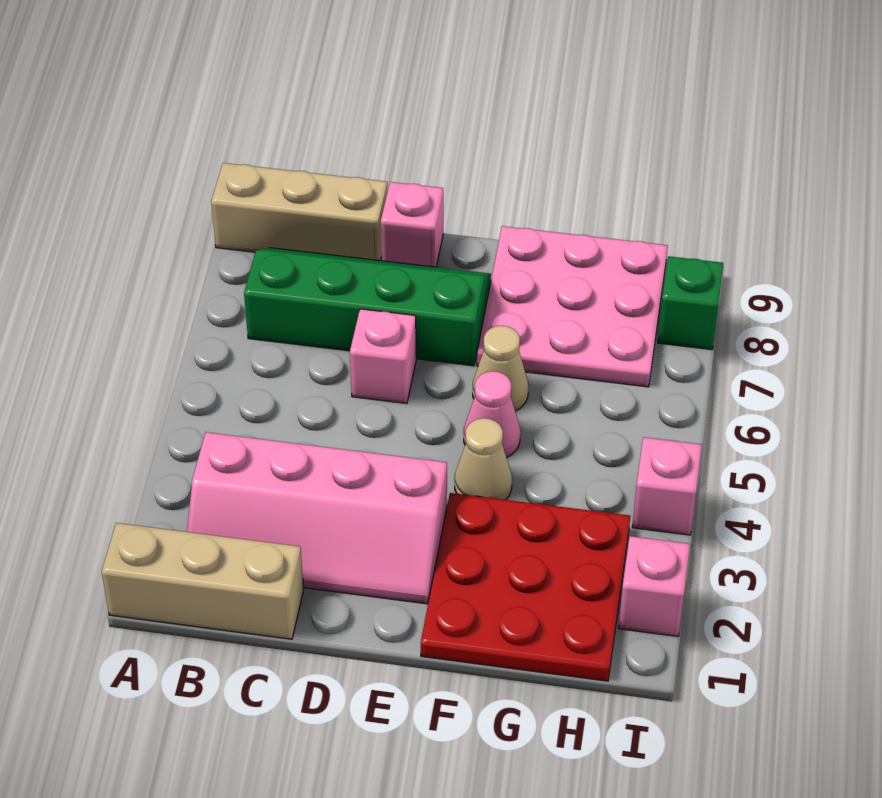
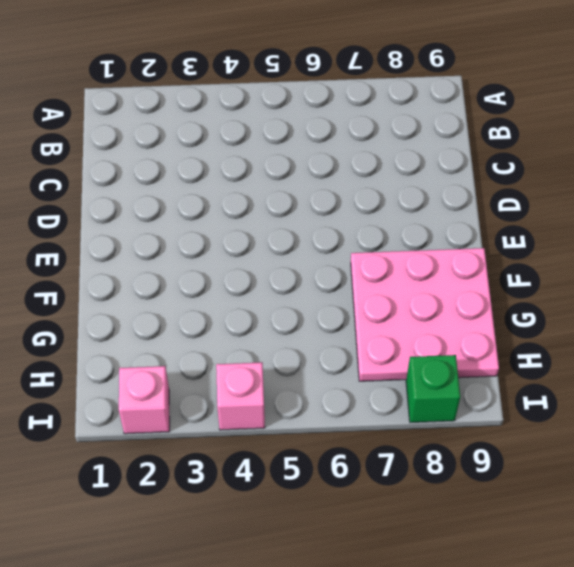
none -> tan 1x3 brick [102,523,304,639]
none -> tan 1x3 brick [211,163,387,261]
none -> pink 2x4 slope [187,432,447,604]

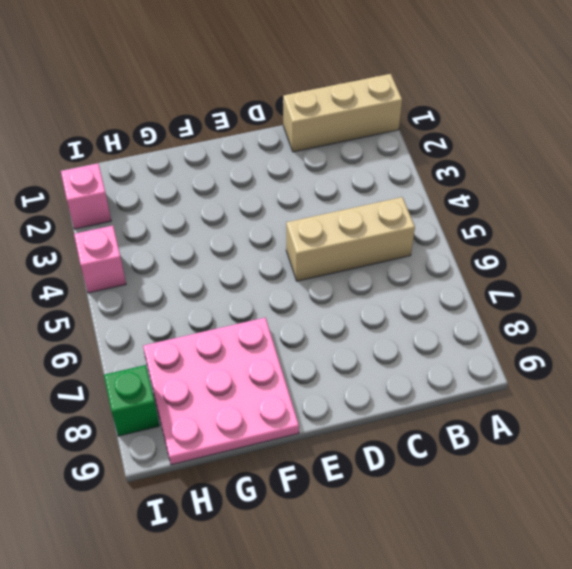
tan 1x3 brick [286,197,415,281] -> tan 1x3 brick moved to [211,163,387,261]
none -> pink 2x4 slope [187,432,447,604]
none -> green 2x4 slope [244,248,491,366]
none -> pink 1x1 brick [350,309,416,403]

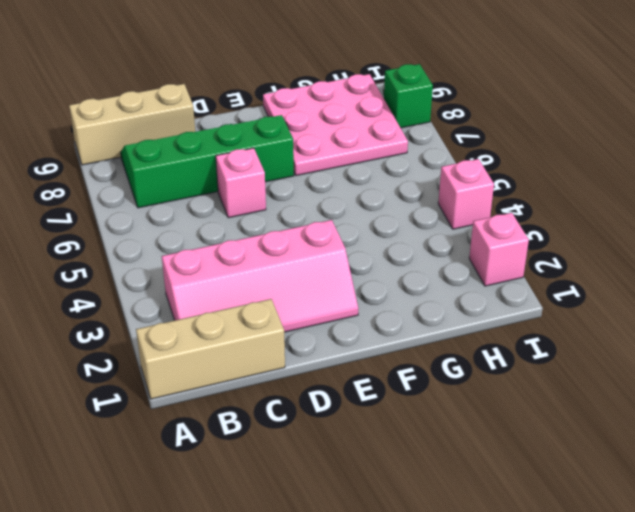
none -> pink 1x1 brick [381,182,443,267]
none -> red 3x3 plate [421,493,630,681]
none -> tan 1x1 cone [455,418,512,500]

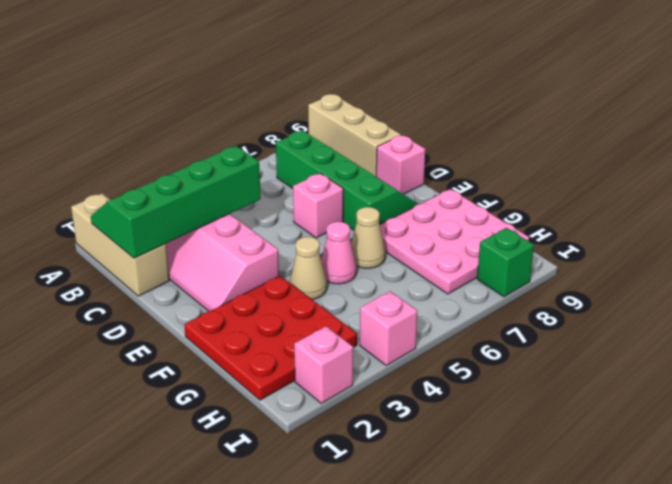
green 2x4 slope [91,146,261,258] -> none

